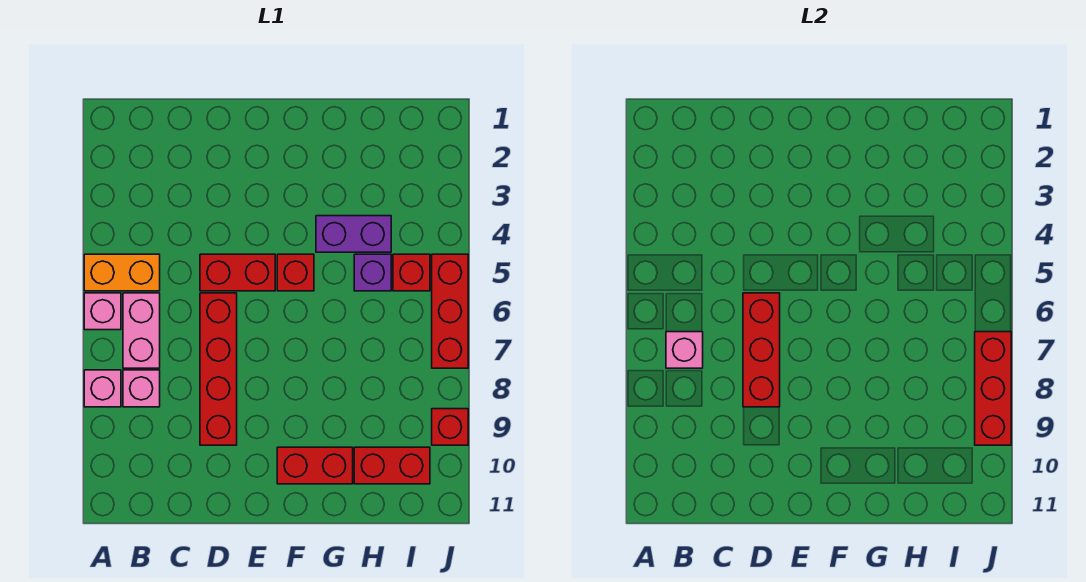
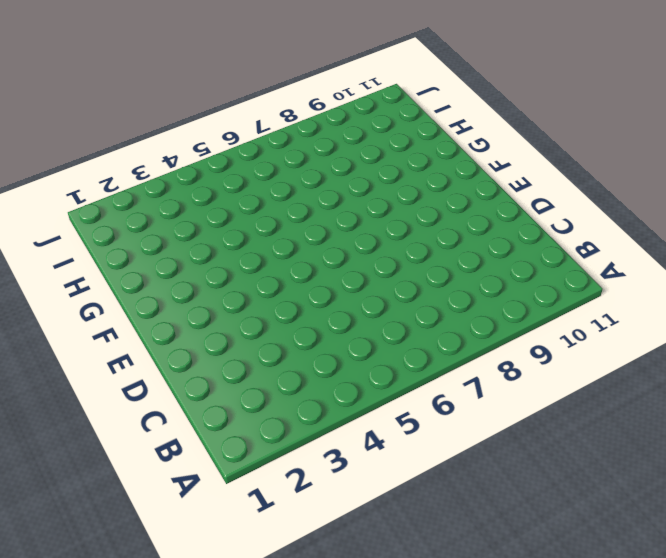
none -> orange 1x2 brick [84,254,160,291]
none -> pink 1x1 brick [84,293,121,330]
none -> pink 1x1 brick [84,370,121,407]

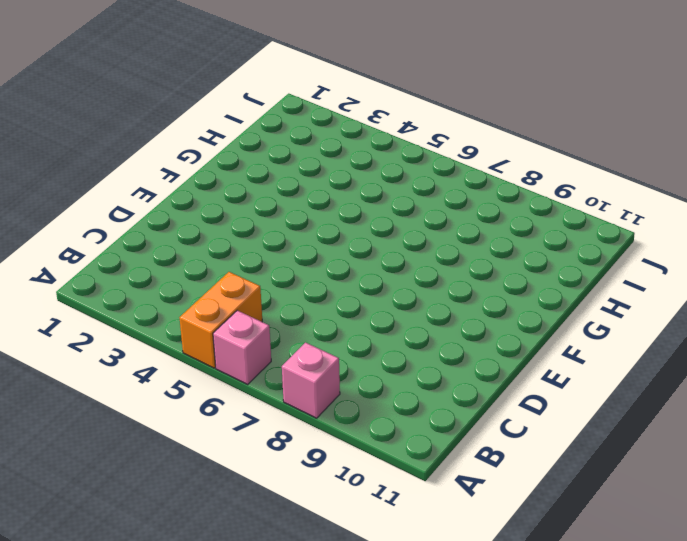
none -> pink 1x2 brick [123,293,160,368]
none -> pink 1x1 brick [123,370,160,407]
none -> red 1x2 brick [200,254,275,291]

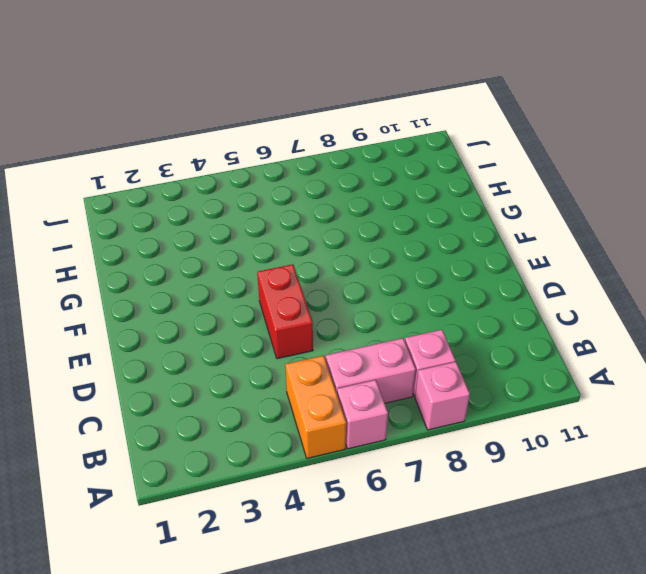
none -> red 1x4 brick [200,293,237,445]
none -> red 1x1 brick [277,254,314,291]
none -> red 1x2 brick [277,447,353,484]

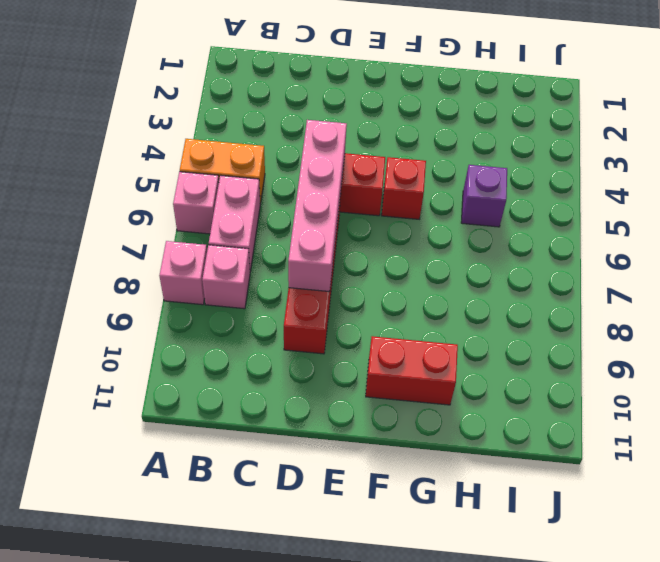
pink 1x4 brick [288,120,347,292] -> red 1x3 brick [743,293,780,407]
none -> purple 1x2 brick [316,216,391,252]
none -> red 1x2 brick [354,447,430,484]
none -> red 1x1 brick [393,254,430,291]

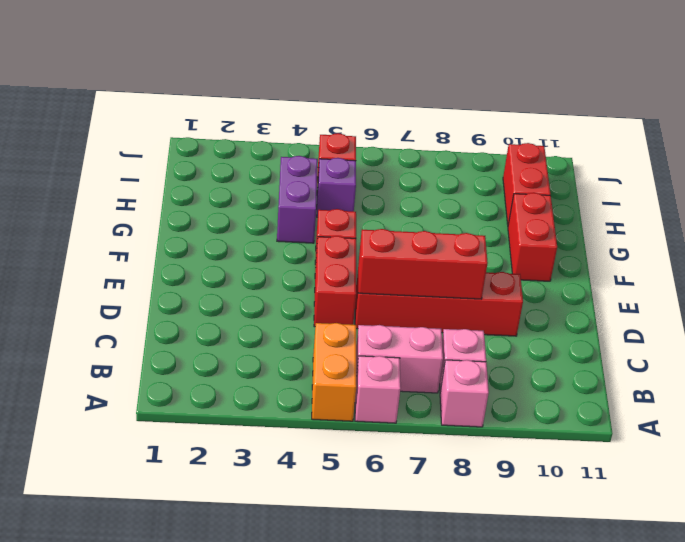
none -> red 1x3 brick [432,254,468,368]
none -> red 1x1 brick [432,409,468,445]
none -> pink 1x1 brick [666,332,703,368]

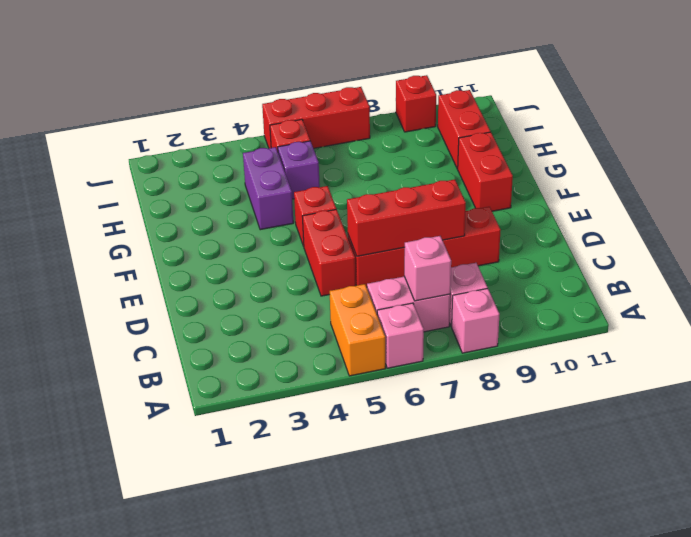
none -> red 1x3 brick [975,332,1011,445]

